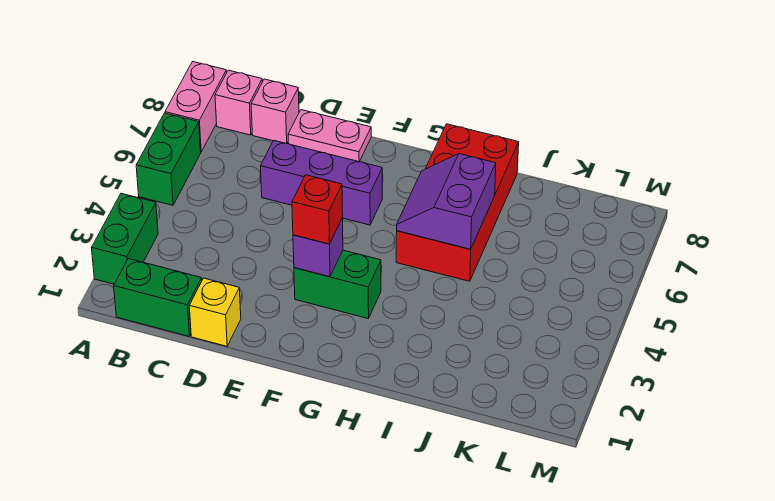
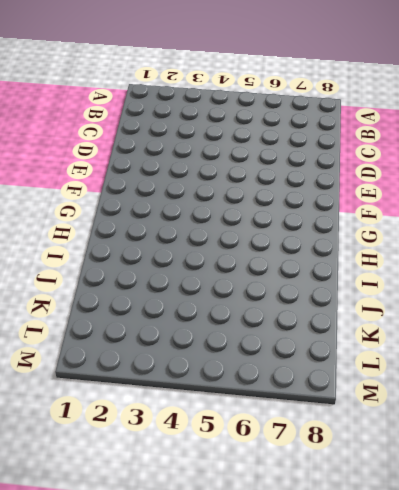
none -> green 1x2 brick [92,193,158,284]
none -> green 1x2 brick [136,113,201,205]
none -> pink 1x2 brick [165,62,227,152]

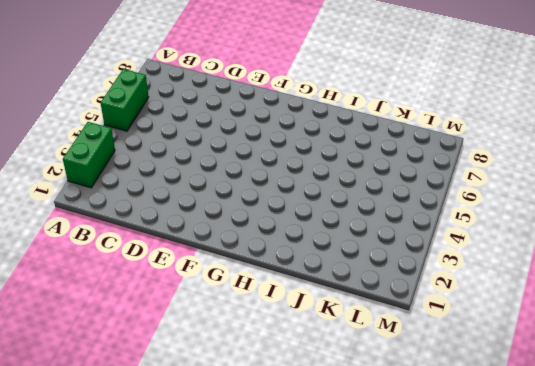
none -> pink 1x2 brick [165,62,227,152]
none -> green 1x2 brick [114,259,202,336]
none -> pink 1x1 brick [215,70,262,135]

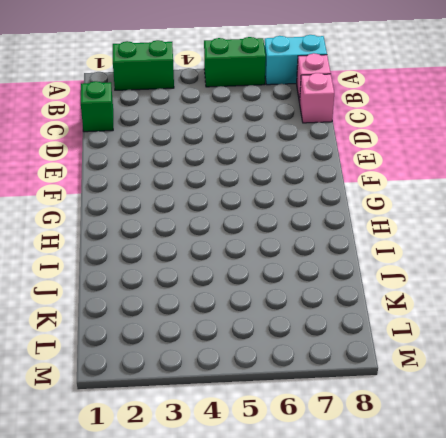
cyan 1x2 brick [264,35,327,85] -> pink 1x2 brick [165,62,227,152]
green 1x1 brick [81,81,113,132] -> green 1x2 brick [114,259,202,336]
none -> yellow 1x1 brick [189,278,241,346]
none -> purple 1x3 brick [261,140,382,225]
none -> pink 1x2 plate [288,110,371,162]

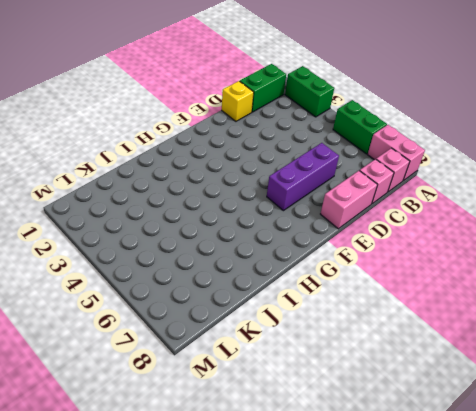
pink 1x2 brick [321,171,377,229] -> pink 1x2 plate [288,110,371,162]
none -> green 1x2 brick [294,250,381,318]
none -> red 2x4 brick [396,124,519,281]
none -> purple 1x1 brick [293,218,343,277]

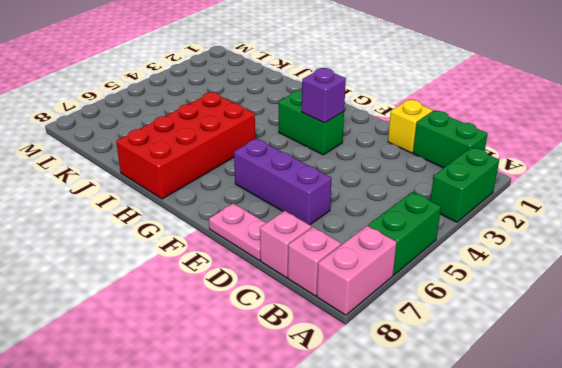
none -> purple 2x2 slope [397,154,496,249]
none -> red 1x1 brick [292,175,343,244]

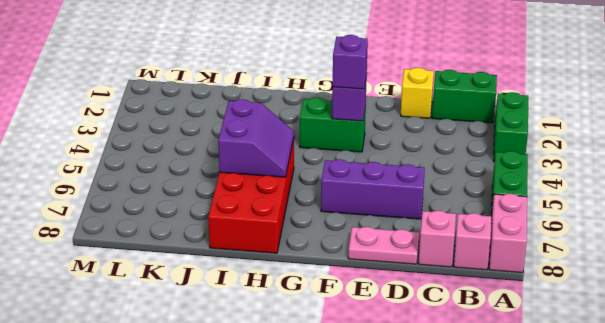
purple 1x1 brick [333,35,368,89] -> red 1x1 brick [292,175,343,244]

